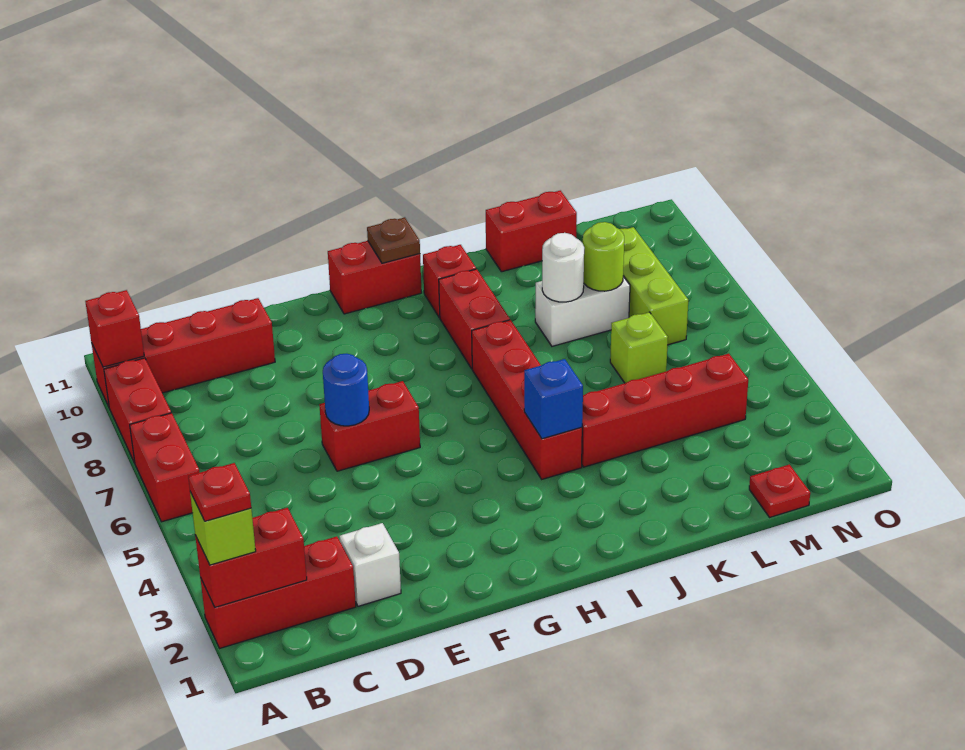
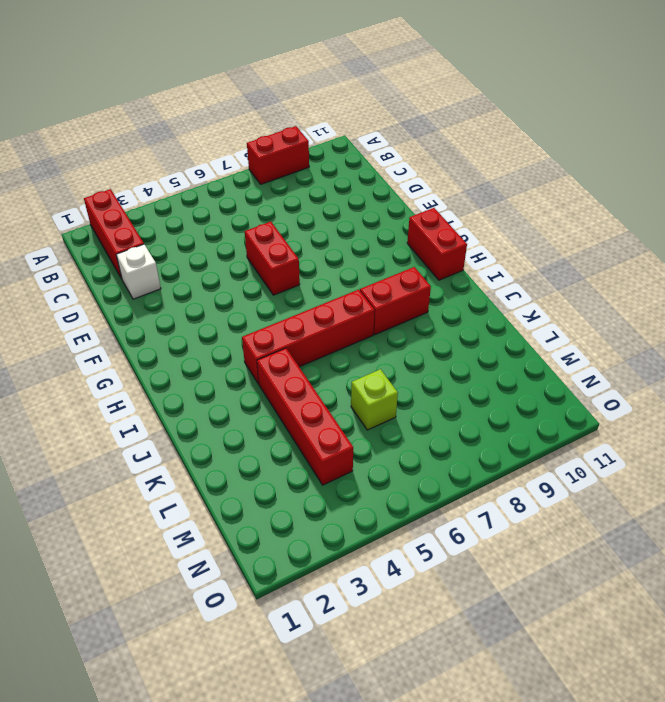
none -> red 1x2 brick [130,413,200,522]
none -> red 1x4 brick [92,298,275,406]
none -> red 1x1 brick [423,245,476,318]

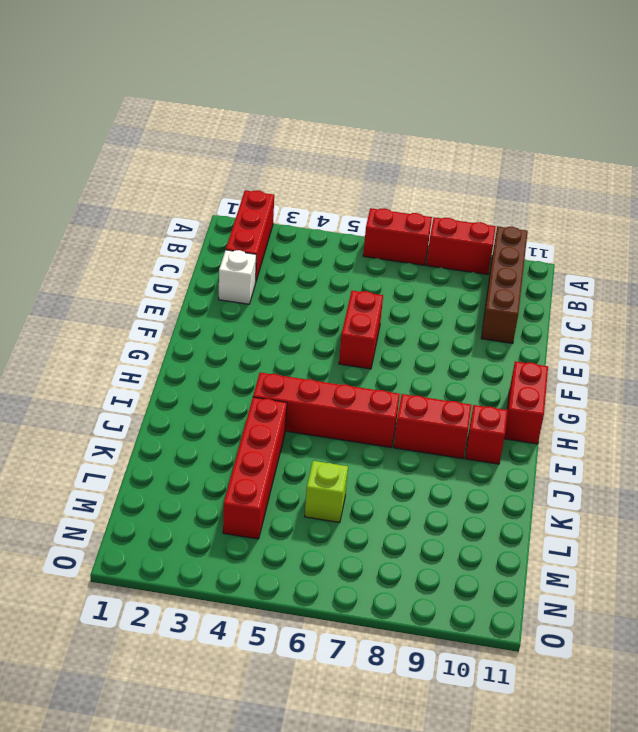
brown 1x4 brick [481,226,528,343] -> red 1x4 brick [92,298,275,406]
none -> white 1x2 brick [535,276,630,346]
none -> red 1x2 brick [486,191,577,272]
none -> red 1x1 plate [749,465,810,517]

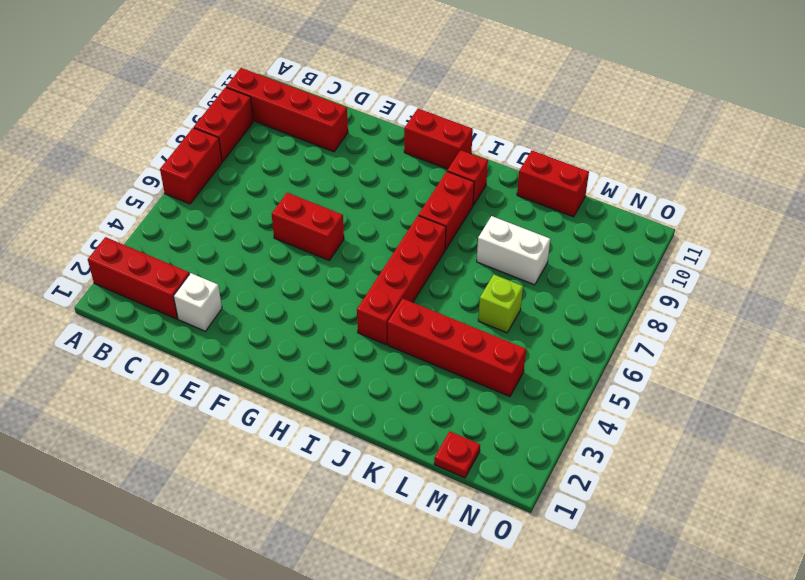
none -> lime 1x3 brick [620,227,688,345]
none -> red 1x2 brick [195,508,307,607]
none -> red 1x1 brick [85,290,144,367]

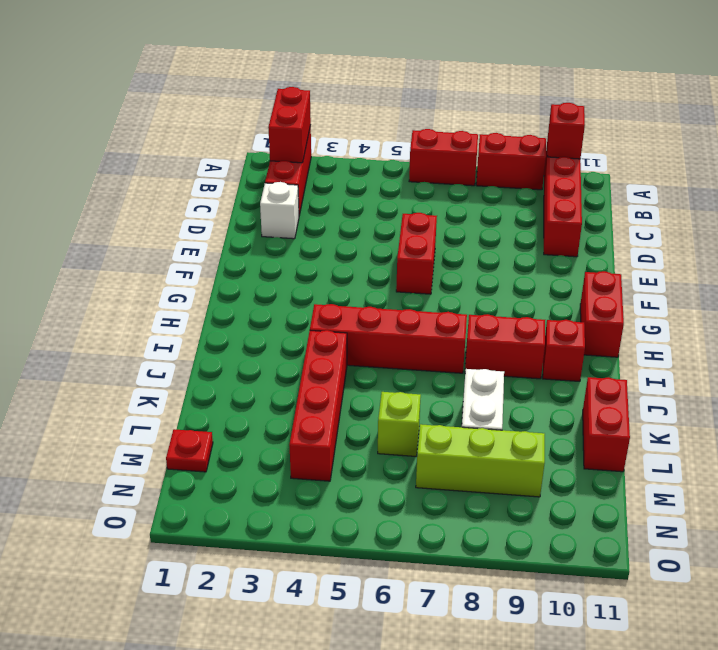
none -> blue 1x1 round brick [323,354,369,426]
none -> brown 1x1 plate [367,217,420,263]
none -> blue 1x1 brick [524,359,583,439]

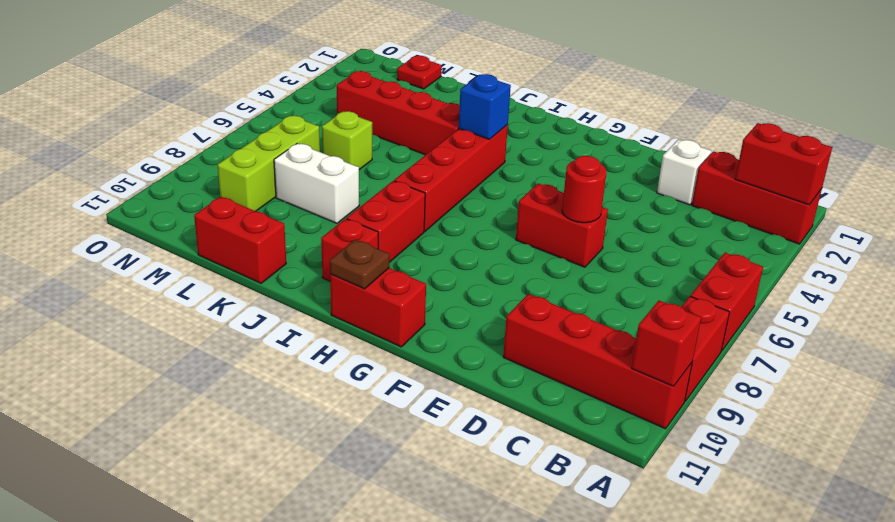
red 1x1 round brick [562,156,606,223] -> blue 1x1 round brick [323,354,369,426]
none -> white 1x1 round brick [542,233,584,302]
none -> lime 1x1 round brick [583,222,624,291]
none -> lime 1x1 brick [190,492,256,565]

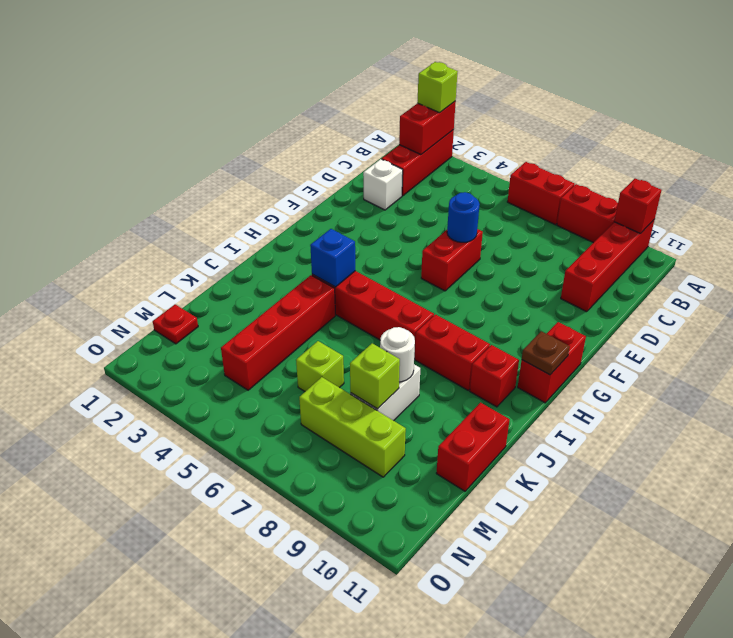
lime 1x1 brick [350,343,400,409] -> lime 1x1 round brick [583,222,624,291]
none -> red 1x1 plate [188,463,251,521]

